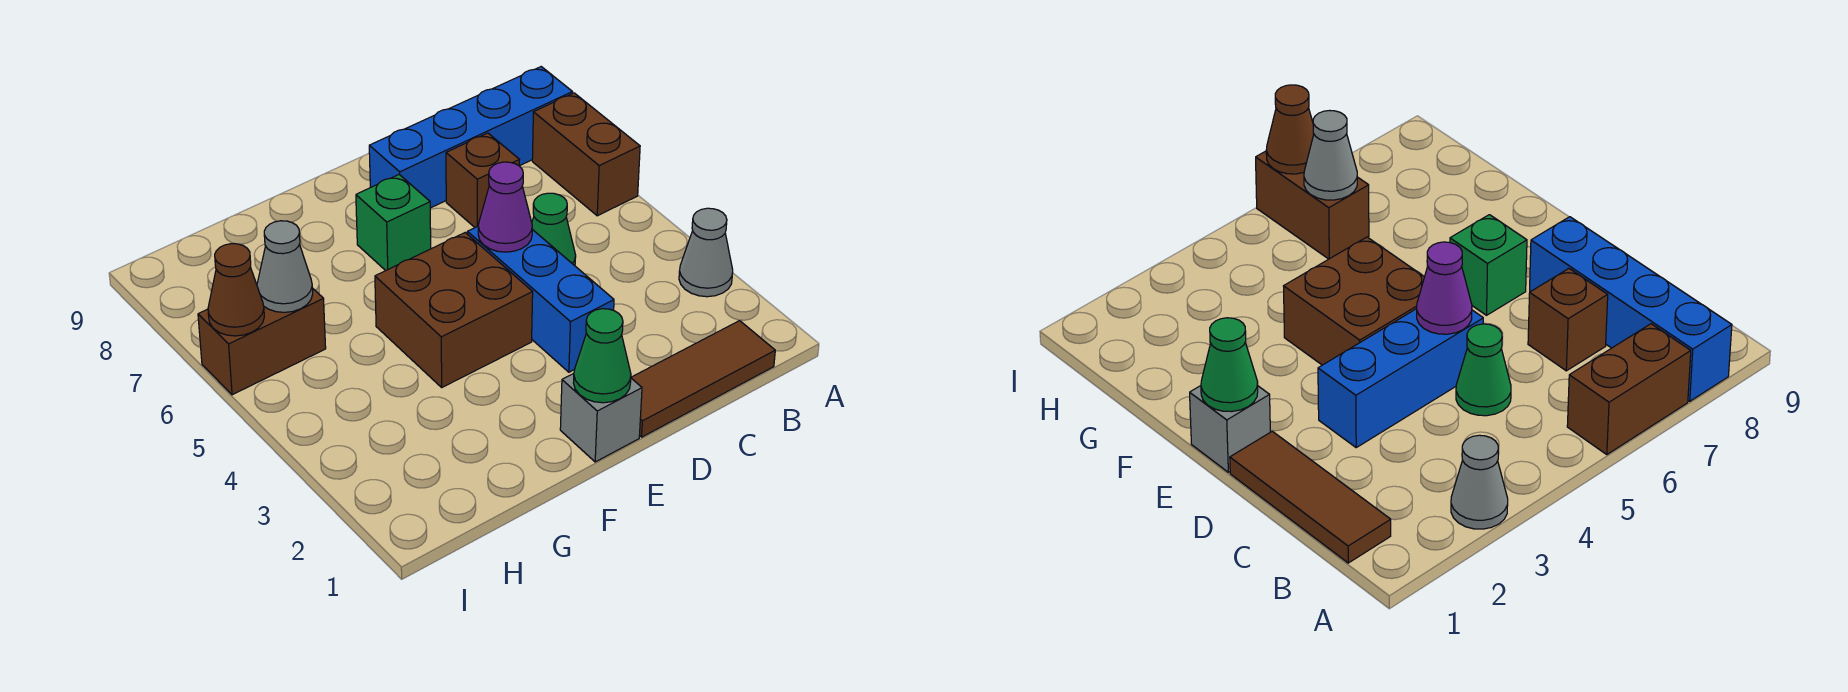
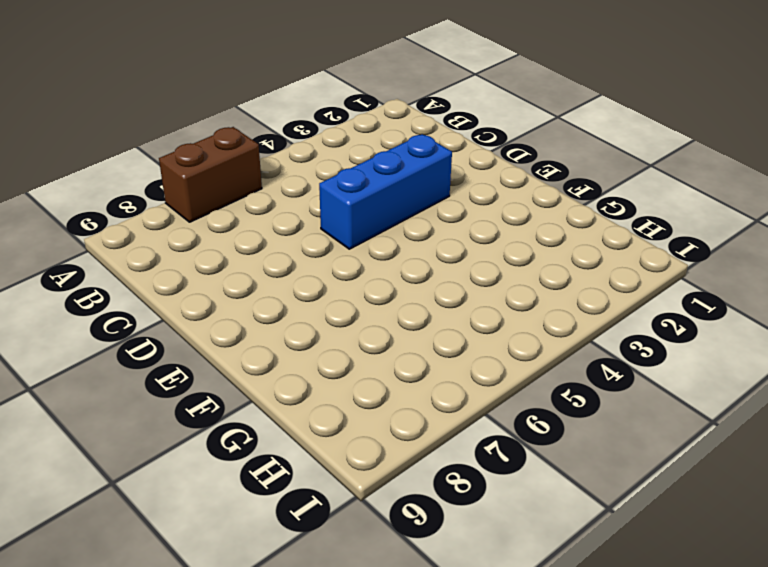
none -> grey 1x1 cone [679,208,733,297]
none -> blue 1x4 brick [369,67,572,208]
none -> brown 1x3 tile [631,321,775,437]

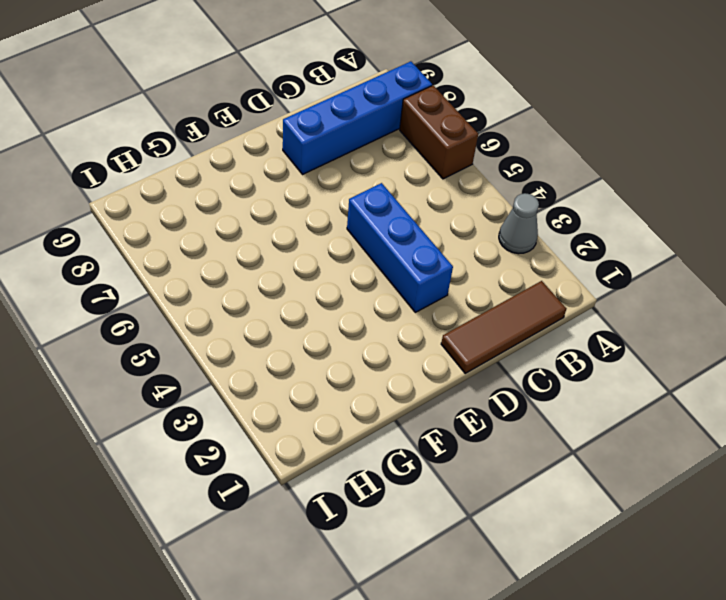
none -> green 1x1 cone [532,193,576,266]
none -> brown 1x1 brick [446,133,519,227]
none -> grey 1x1 brick [560,373,642,462]

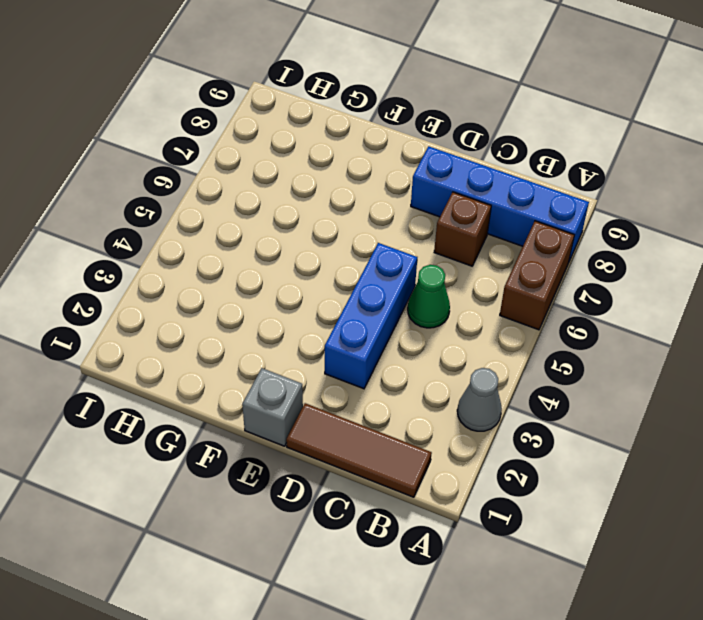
none -> brown 2x2 brick [375,233,533,387]
none -> green 1x1 brick [356,175,431,271]
none -> brown 1x2 brick [198,288,326,395]

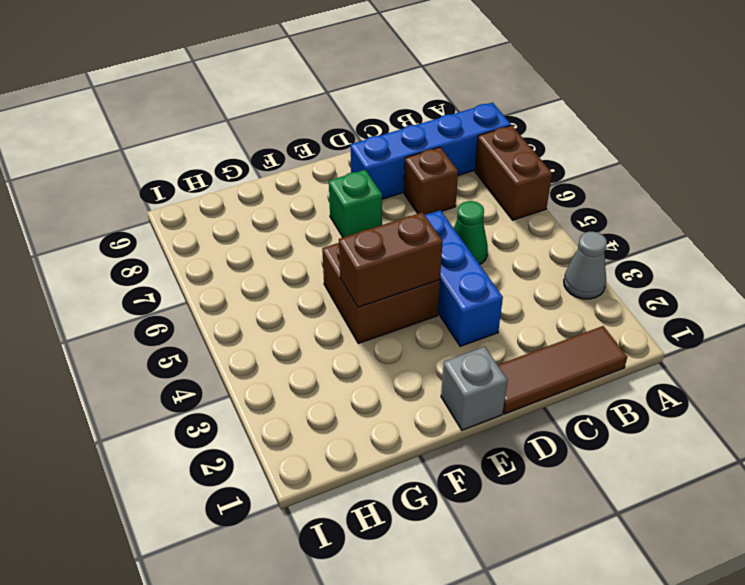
brown 1x2 brick [339,212,443,307] -> brown 1x2 brick moved to [198,288,326,395]
none -> purple 1x1 cone [478,162,532,252]
none -> green 1x1 cone [574,309,631,403]
none -> grey 1x1 cone [257,221,313,312]

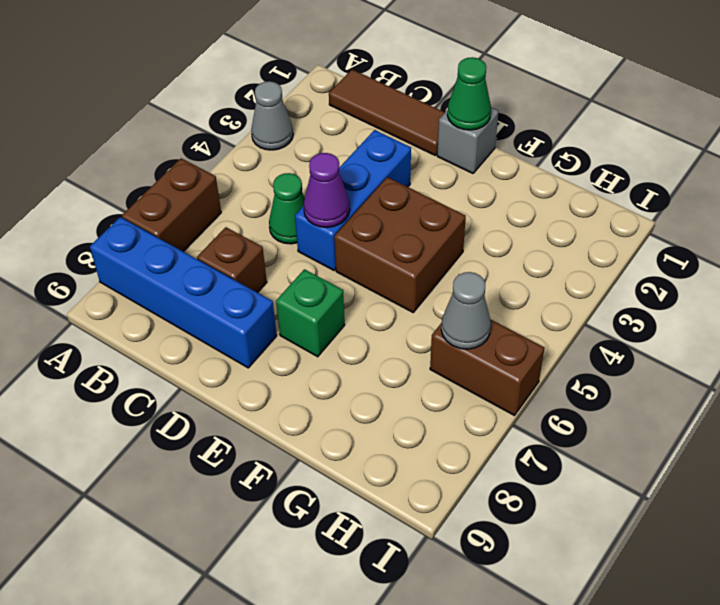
none -> brown 1x1 cone [208,244,264,336]

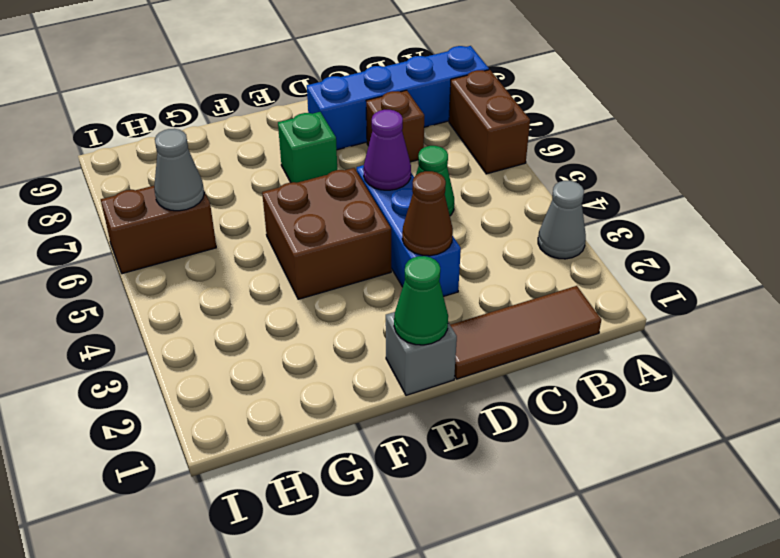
brown 1x1 cone [402,171,453,256] -> brown 1x1 cone moved to [208,244,264,336]

